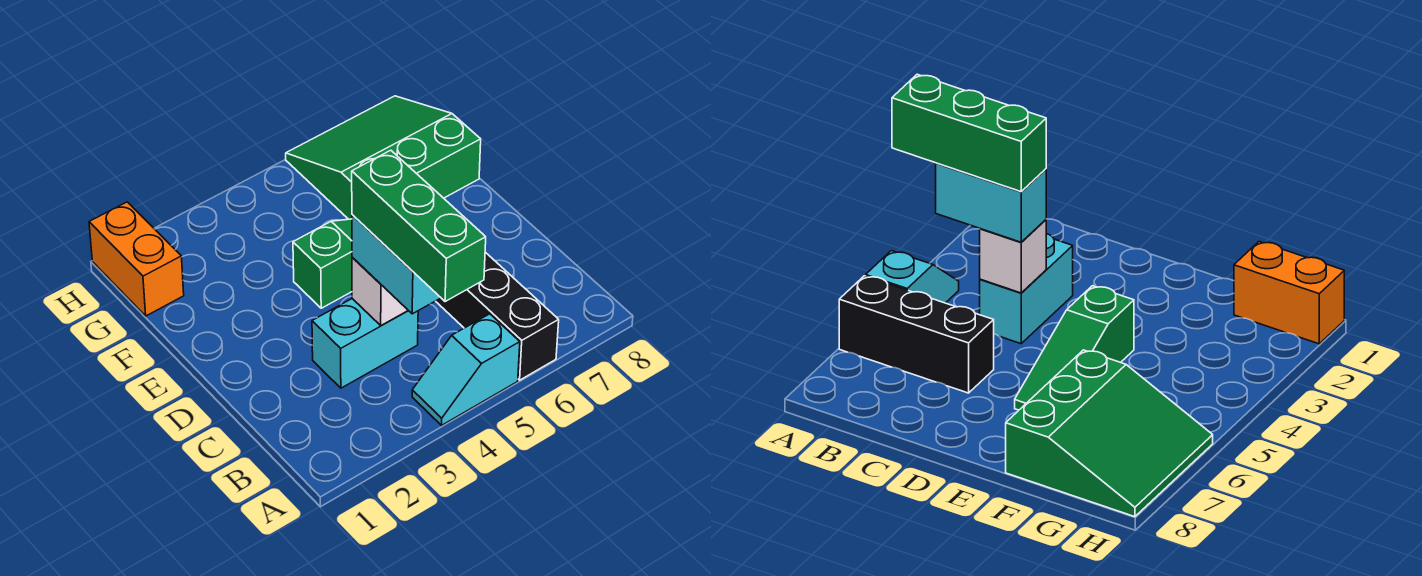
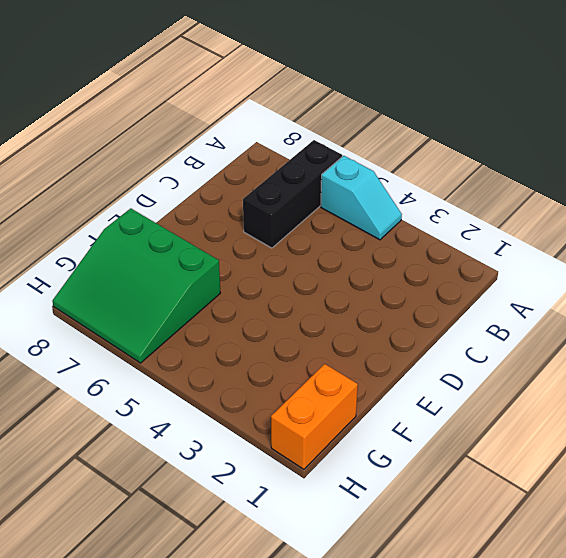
none -> cyan 1x2 brick [312,299,418,388]
none -> green 1x3 slope [293,219,352,308]

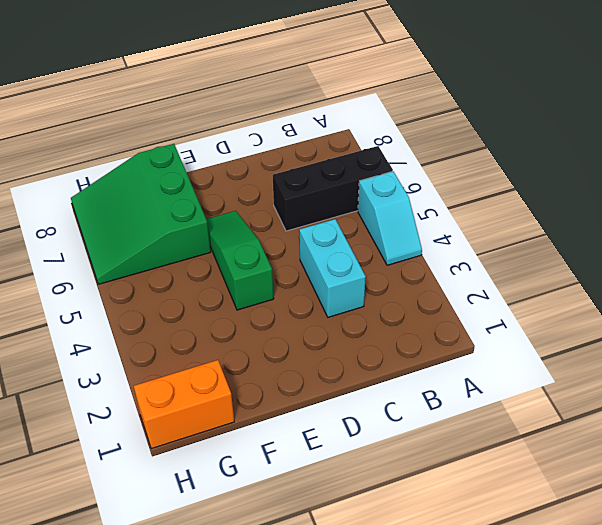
none -> white 1x1 brick [352,257,408,326]
none -> cyan 1x2 brick [352,215,441,314]

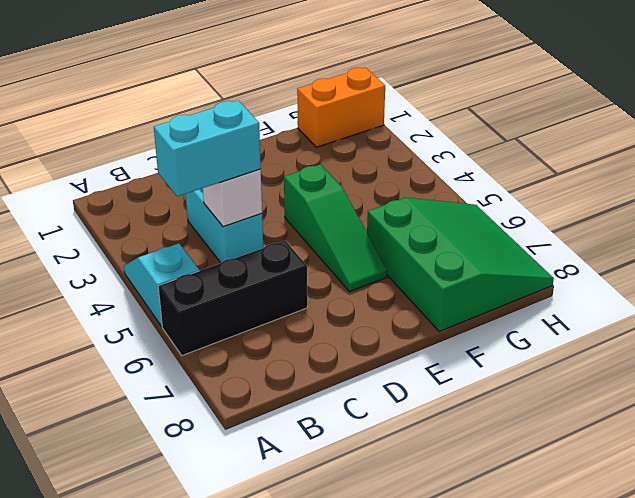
none -> green 1x3 brick [352,150,486,302]

